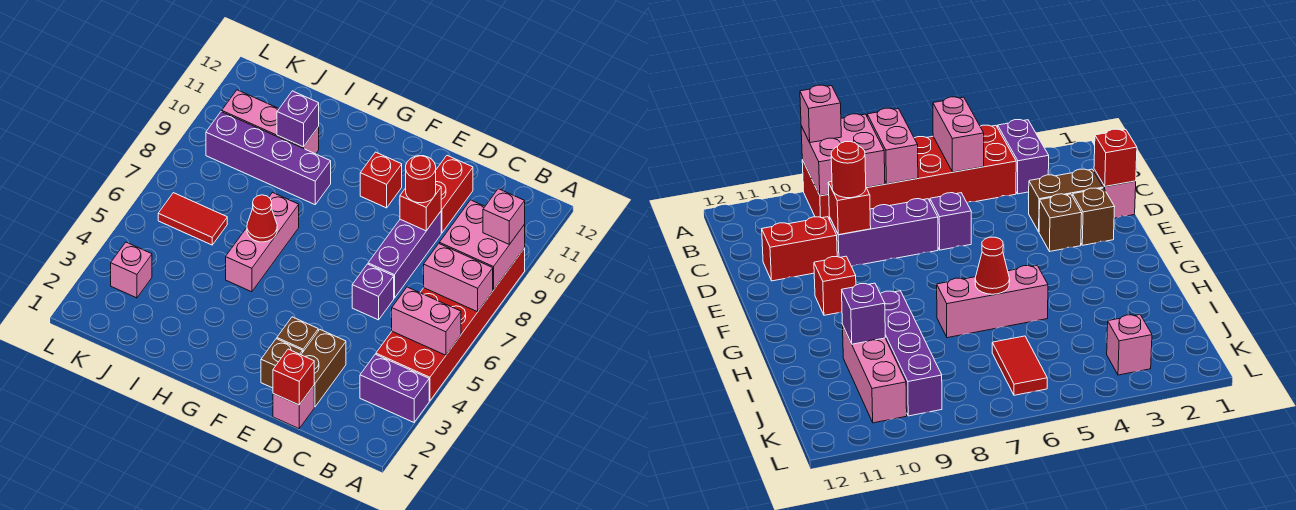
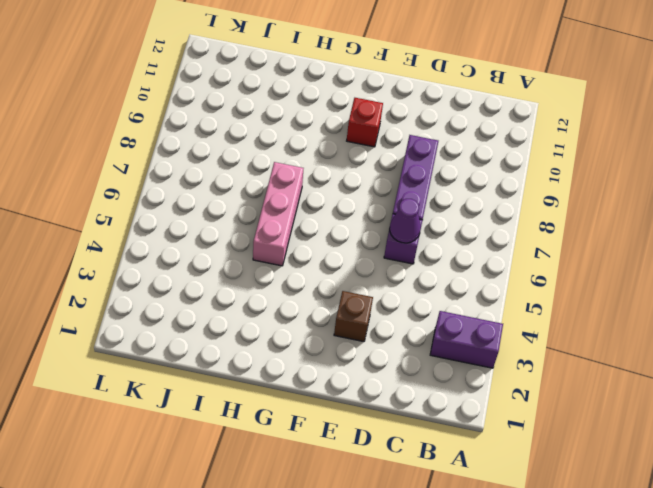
purple 1x1 cone [390,199,421,243] -> none
none -> red 2x6 brick [376,248,525,401]
none -> pink 1x1 brick [273,386,314,429]
none -> brown 1x2 brick [301,330,346,407]

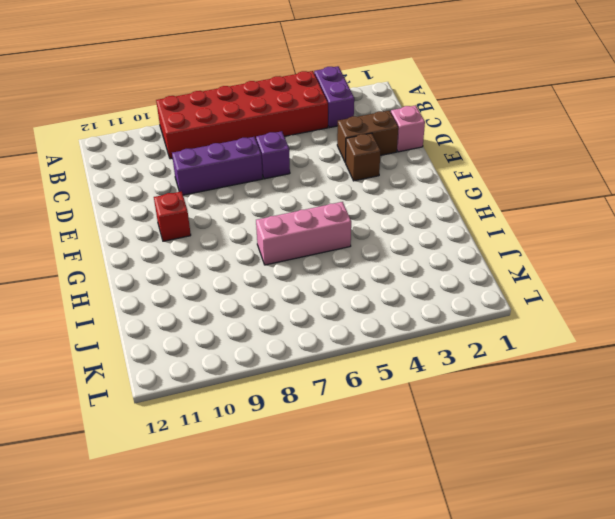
none -> red 1x2 brick [436,156,473,233]
none -> brown 1x1 brick [261,339,303,388]
none -> purple 1x4 brick [206,112,331,205]

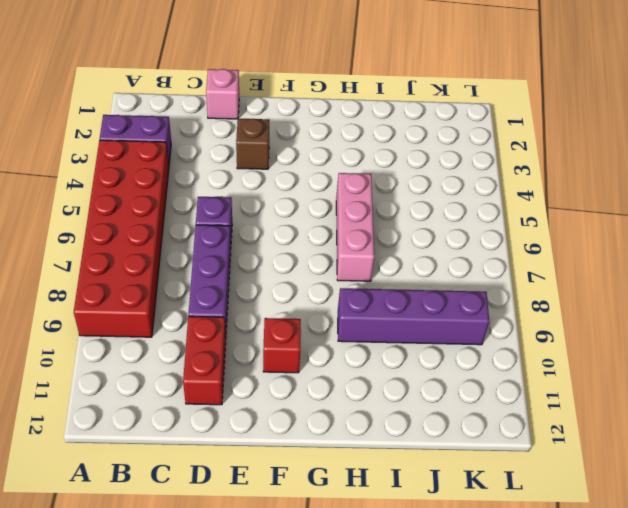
none -> brown 1x2 brick [301,330,346,407]
none -> brown 1x1 brick [261,339,303,388]
none -> pink 1x3 brick [222,90,319,154]

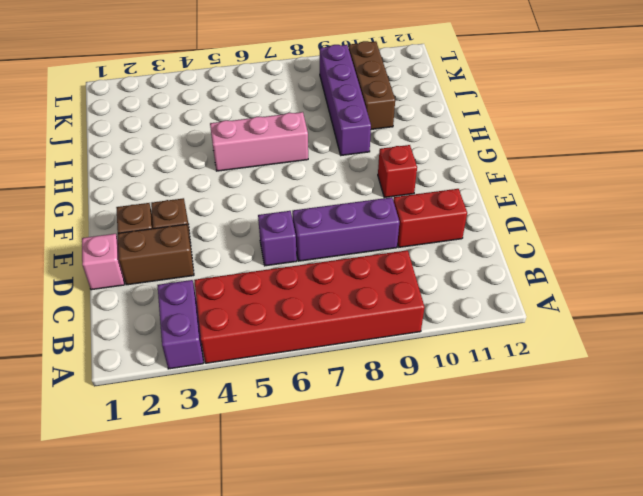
brown 1x3 brick [349,41,395,129] -> pink 1x3 brick [222,90,319,154]
none -> red 1x2 tile [158,193,227,245]
none -> pink 1x1 brick [111,242,152,298]
none -> pink 1x2 brick [392,287,461,355]

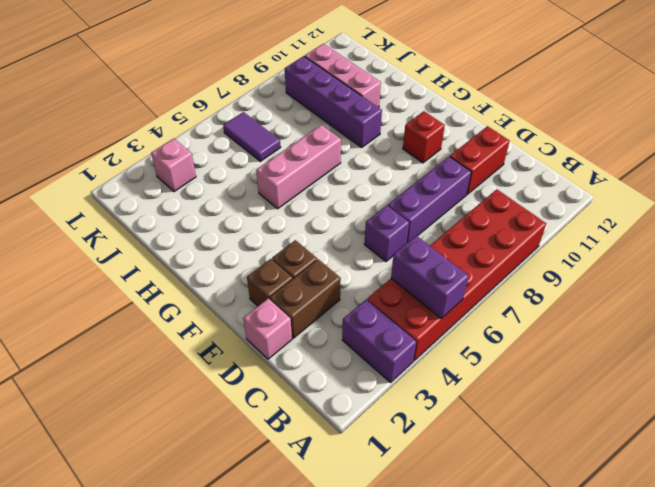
purple 1x2 brick [391,236,468,319] -> pink 1x2 brick [392,287,461,355]
purple 1x2 tile [223,112,281,161] -> red 1x2 tile [158,193,227,245]
none -> pink 1x2 brick [424,244,493,312]
none -> pink 2x2 brick [439,200,525,290]
none -> red 1x1 brick [273,349,314,405]

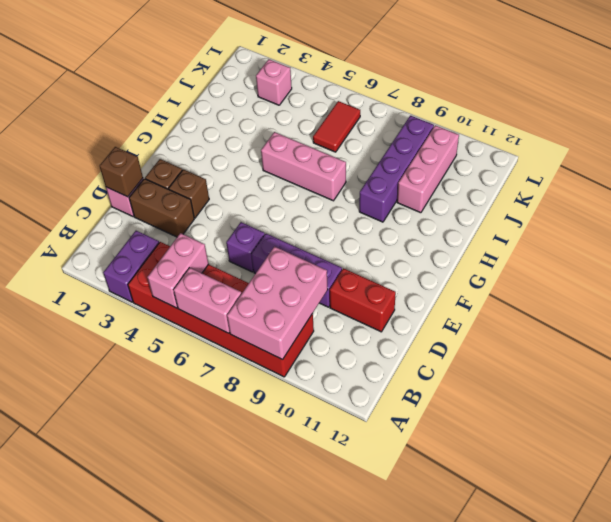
pink 1x2 brick [173,268,242,333] -> pink 1x2 brick turned to [424,244,493,312]
pink 2x3 brick [227,247,328,360] -> pink 2x2 brick [439,200,525,290]
brown 1x1 brick [100,147,143,197] -> red 1x1 brick [273,349,314,405]
none -> red 1x1 brick [360,152,402,208]
none -> red 1x1 brick [400,185,441,231]
none -> red 1x1 cone [247,195,277,242]

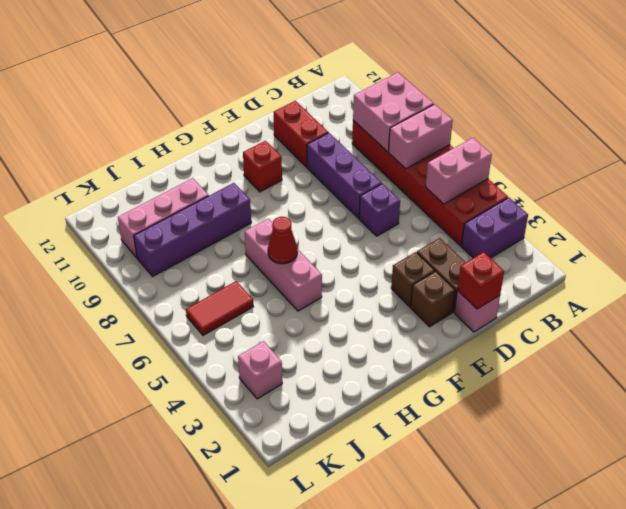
none -> red 1x1 brick [400,185,441,231]
none -> purple 1x1 brick [277,91,319,147]
none -> pink 1x1 brick [483,189,525,244]

